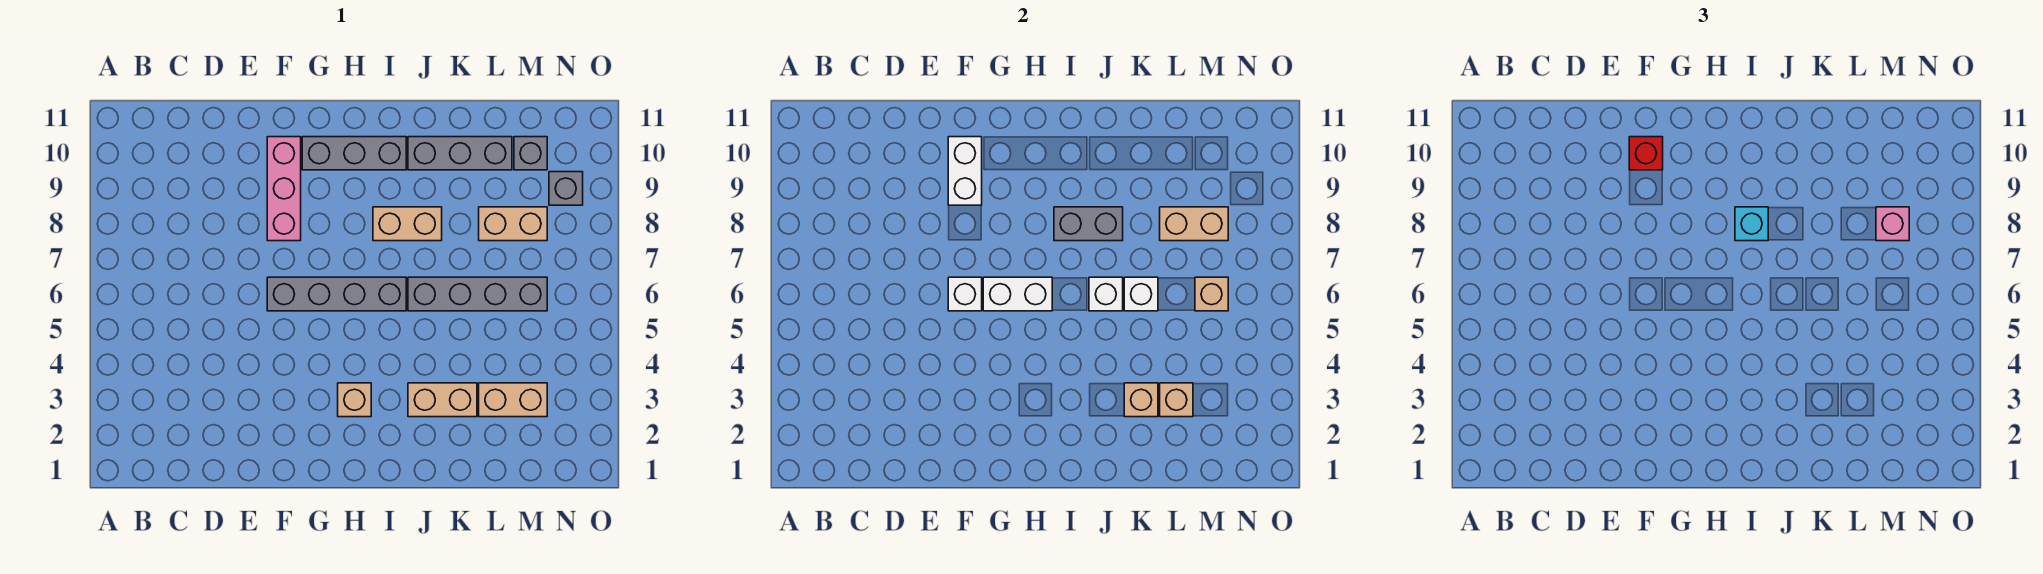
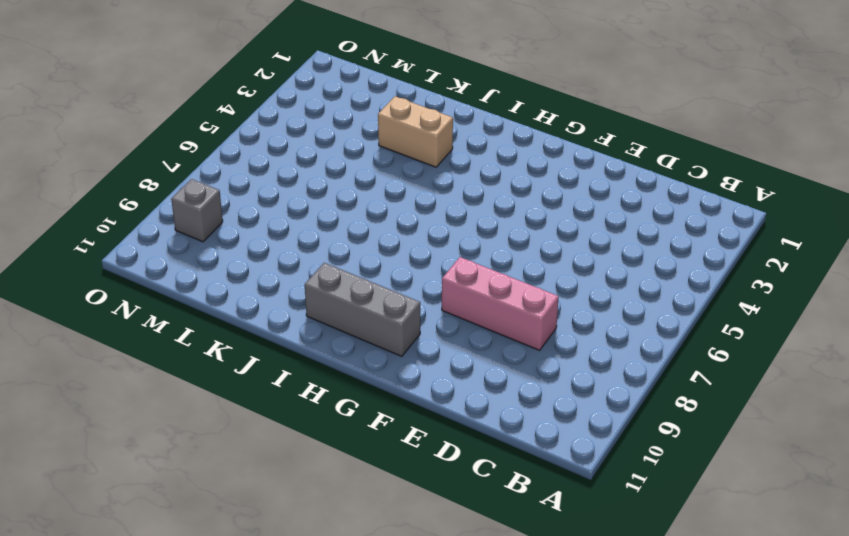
pink 1x3 brick [442,257,559,350] -> pink 1x3 brick turned to [267,137,301,241]
none -> grey 1x4 brick [267,277,406,311]
none -> tan 1x1 brick [338,383,371,417]
none -> tan 1x2 brick [373,207,442,241]

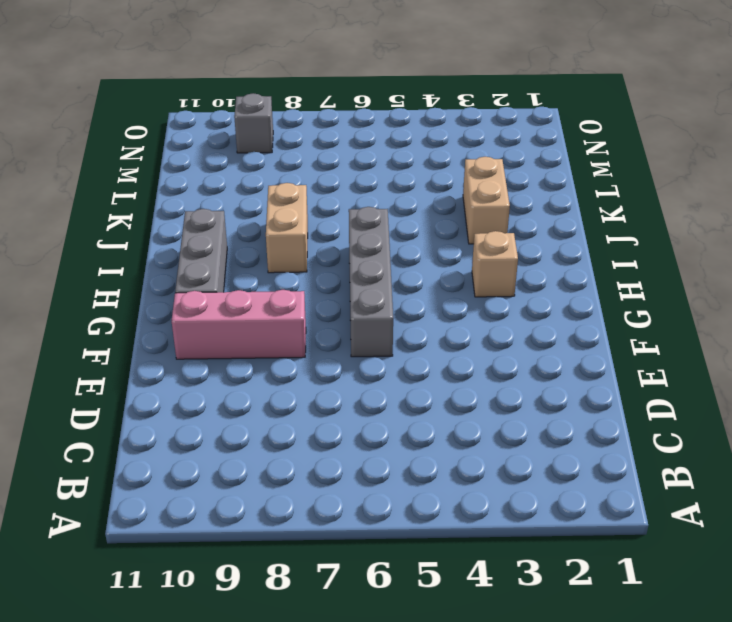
none -> grey 1x4 brick [408,277,547,311]
none -> grey 1x3 brick [408,137,512,170]
none -> tan 1x2 brick [479,383,547,417]

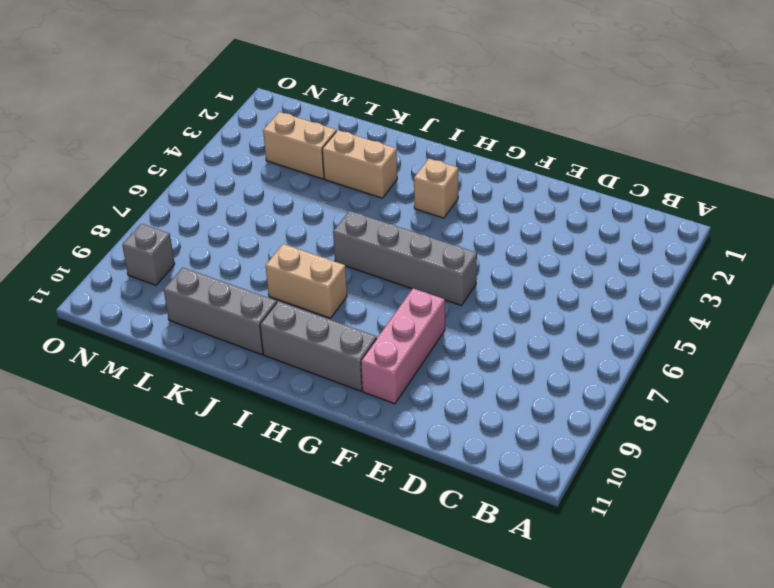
none -> grey 1x4 brick [408,277,547,311]
none -> tan 1x2 brick [479,207,547,241]
none -> grey 1x1 brick [514,137,547,170]

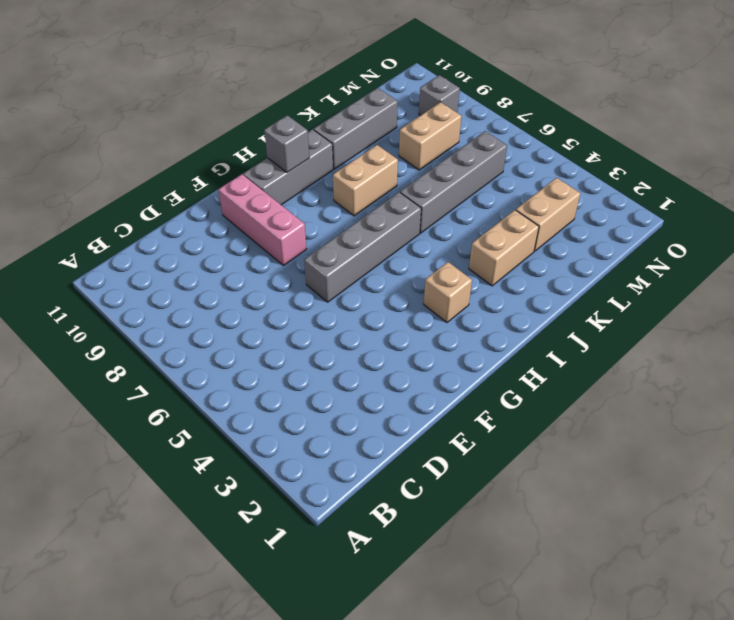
grey 1x1 brick [264,115,309,173] -> grey 1x1 brick moved to [514,137,547,170]
none -> white 1x1 brick [948,277,982,311]
none -> white 1x2 brick [948,137,982,205]
none -> white 1x2 brick [983,277,1052,311]

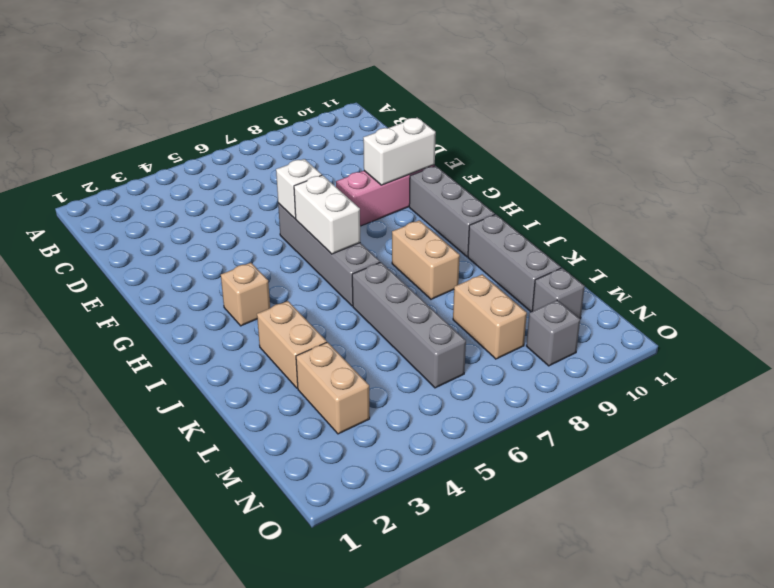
none -> grey 1x2 brick [1054,207,1123,241]
none -> white 1x1 brick [1089,277,1123,311]
none -> tan 1x1 brick [1124,383,1158,417]

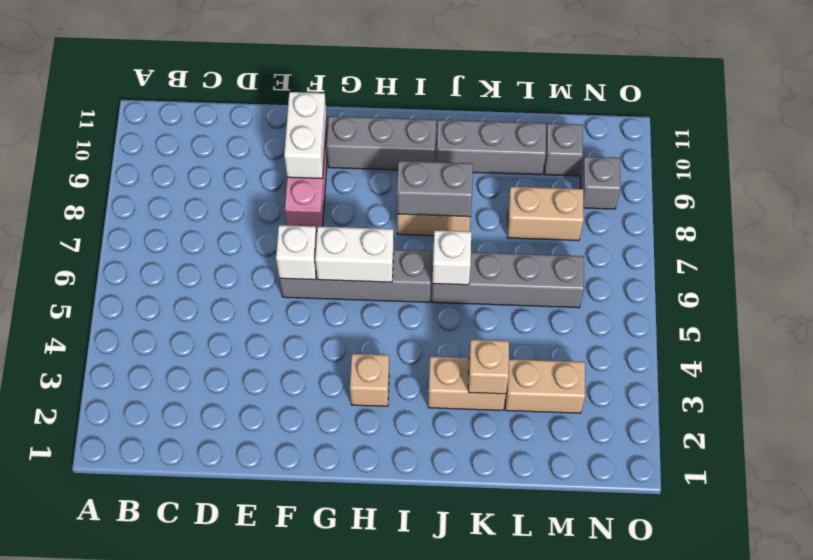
none -> white 1x1 brick [1124,277,1158,311]
none -> tan 1x1 brick [1160,383,1193,417]
none -> tan 1x2 brick [1160,207,1228,241]

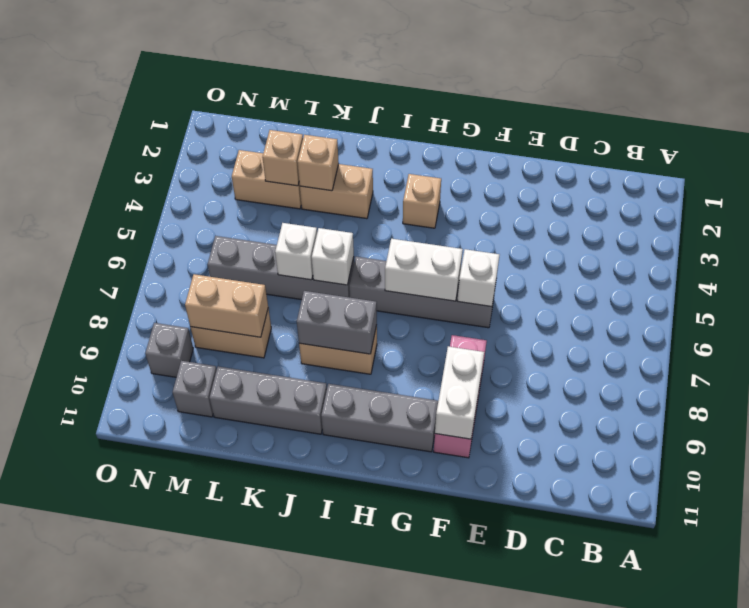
none -> tan 1x1 brick [1195,277,1228,311]
none -> red 1x1 brick [1629,137,1663,170]
none -> cyan 1x1 brick [1735,207,1768,241]

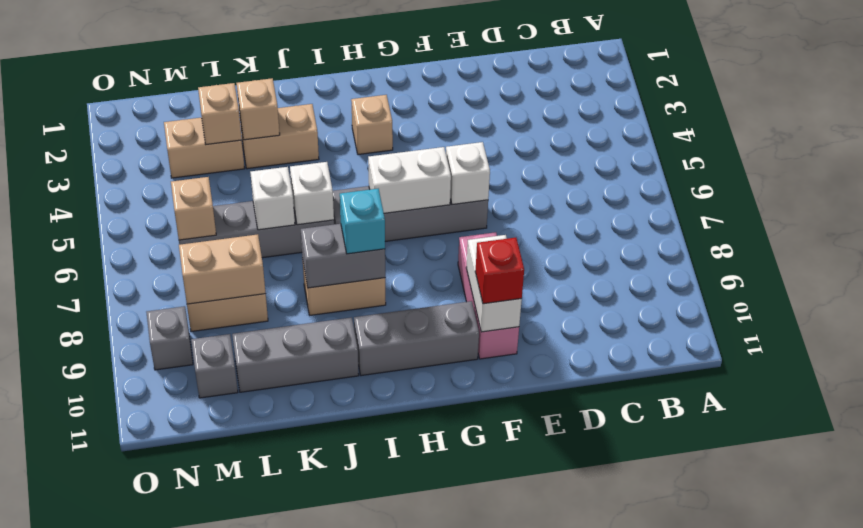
none -> pink 1x1 brick [1876,207,1909,241]

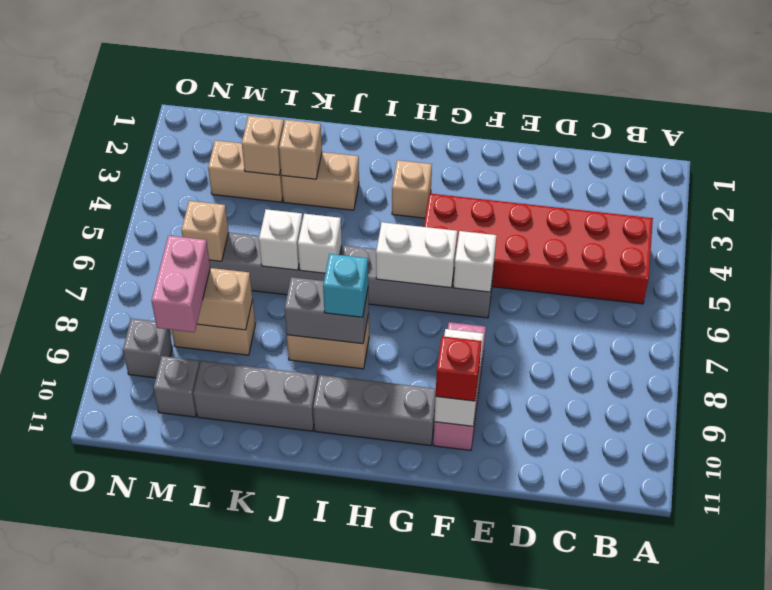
red 2x6 brick [424,193,653,304] -> none
pink 1x2 brick [152,236,210,332] -> pink 1x1 brick [1876,207,1909,241]

